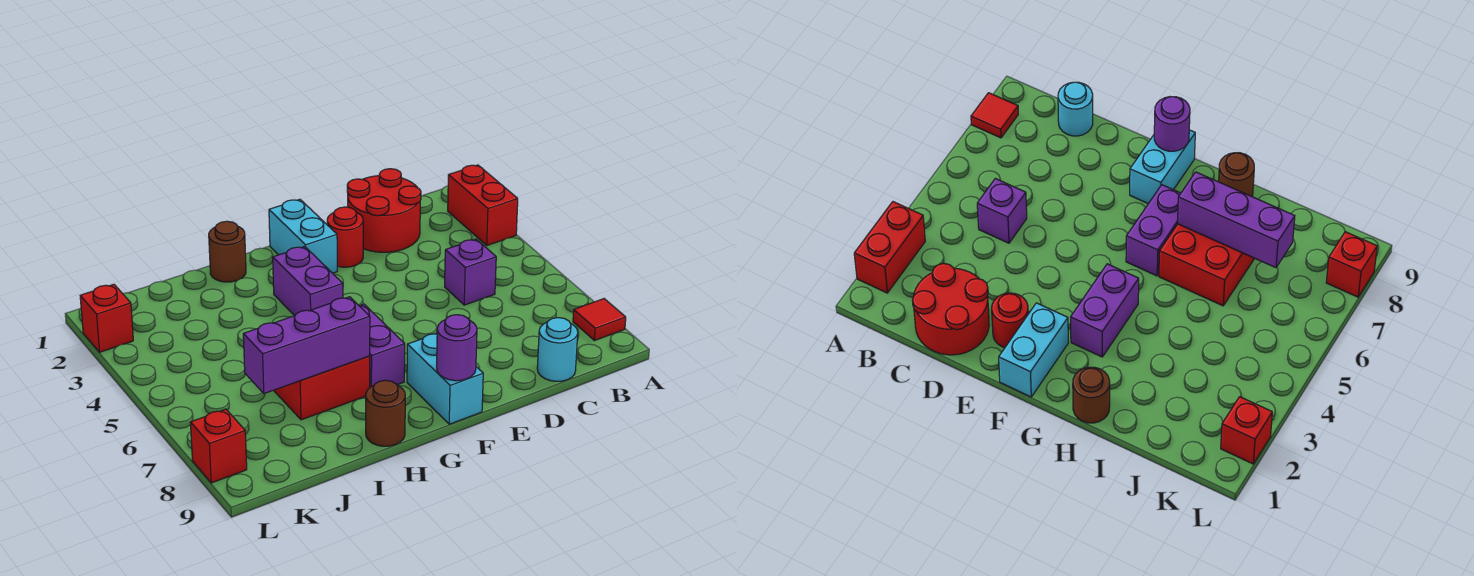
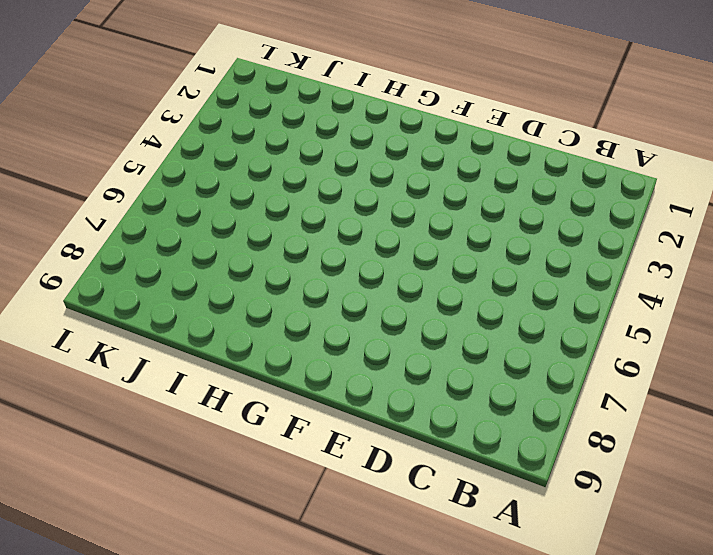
none -> red 1x2 brick [448,165,518,245]
none -> red 1x1 tile [573,299,626,341]
none -> red 2x2 round brick [347,169,421,252]

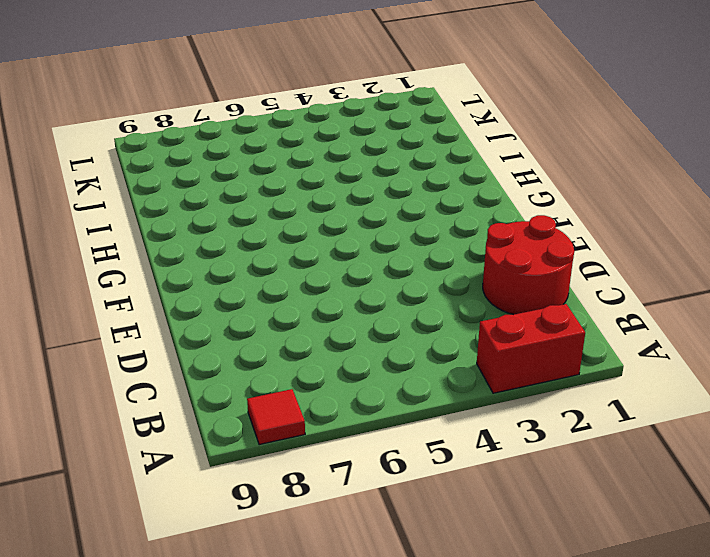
none -> purple 1x1 brick [445,239,496,305]
none -> cyan 1x1 round brick [537,318,578,381]
none -> red 1x1 round brick [327,207,363,267]

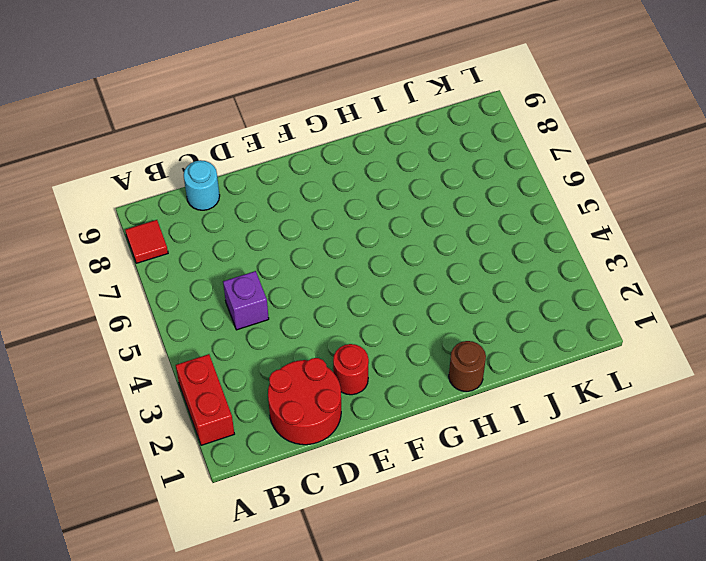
none -> cyan 1x2 brick [269,199,337,273]
none -> cyan 1x2 brick [407,334,483,424]
none -> purple 1x2 brick [273,246,343,316]

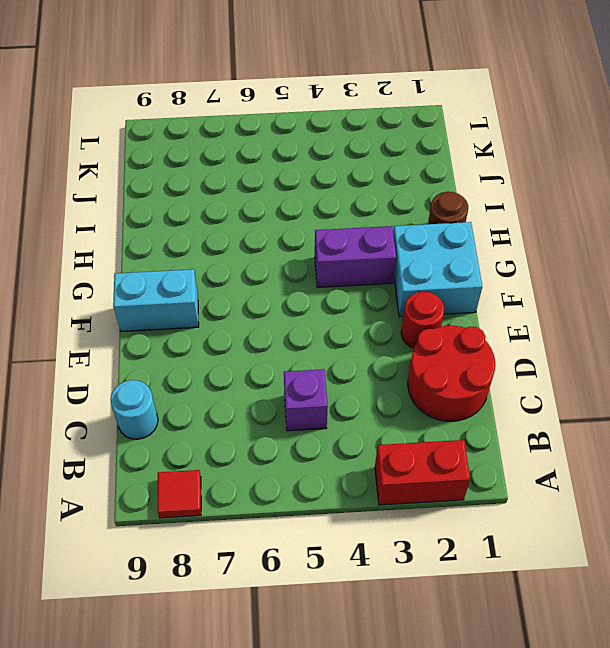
cyan 2x2 brick [393,222,482,317] -> cyan 1x2 brick [269,199,337,273]
none -> purple 1x2 brick [360,304,405,387]
none -> red 2x2 brick [274,356,370,420]
none -> brown 1x1 round brick [366,380,405,446]

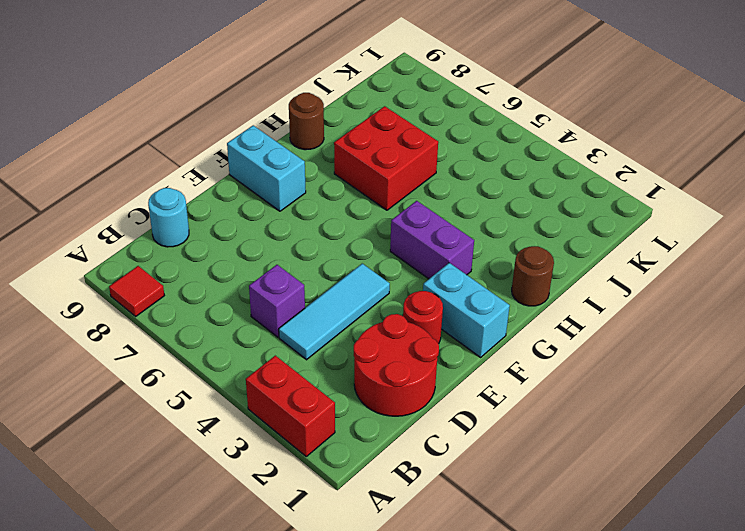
cyan 1x3 tile [279,264,390,360] -> none
none -> purple 1x2 brick [360,304,405,387]
none -> red 1x1 brick [80,284,133,352]
none -> red 1x1 brick [190,409,247,483]

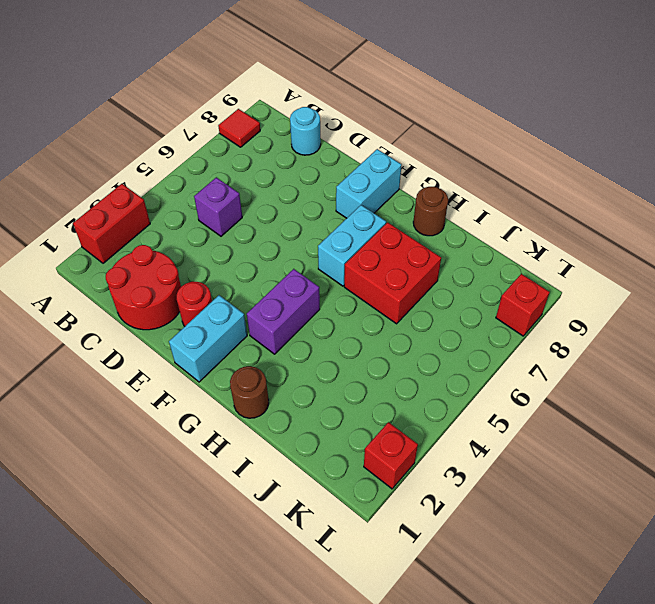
cyan 1x2 brick [318,205,386,286] -> purple 1x2 brick [360,304,405,387]
none -> purple 1x1 round brick [437,315,477,381]
none -> purple 1x3 brick [243,297,370,394]

